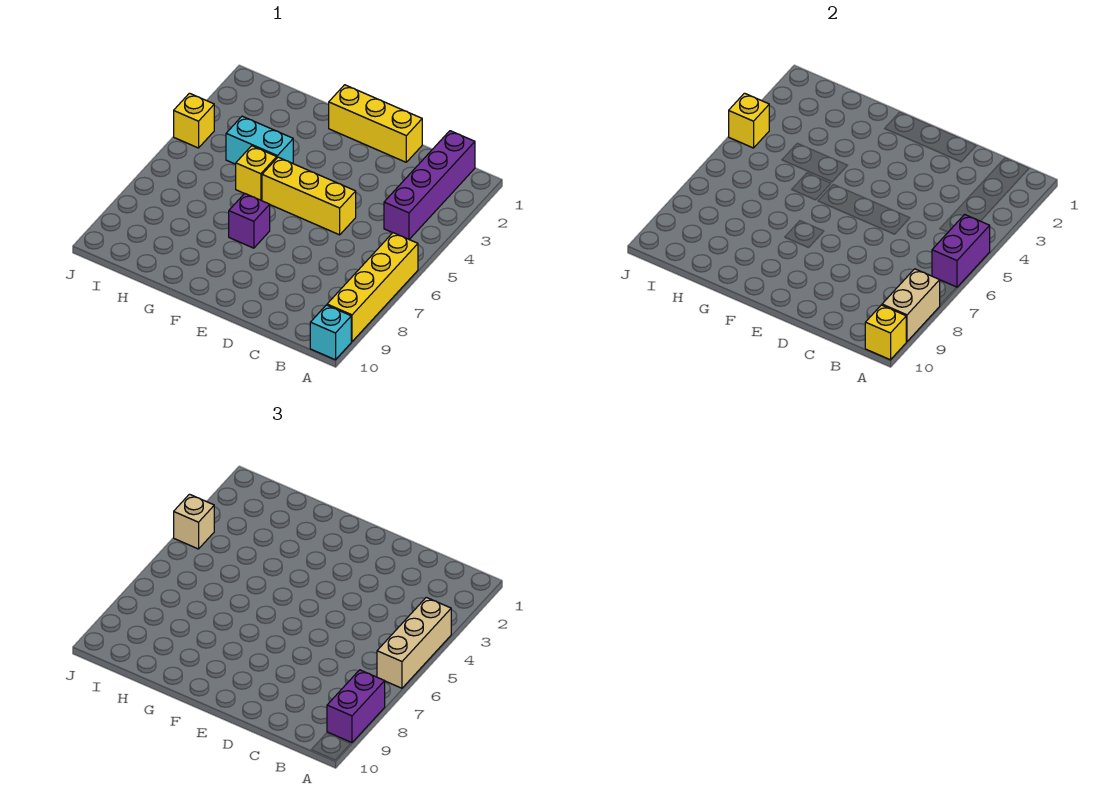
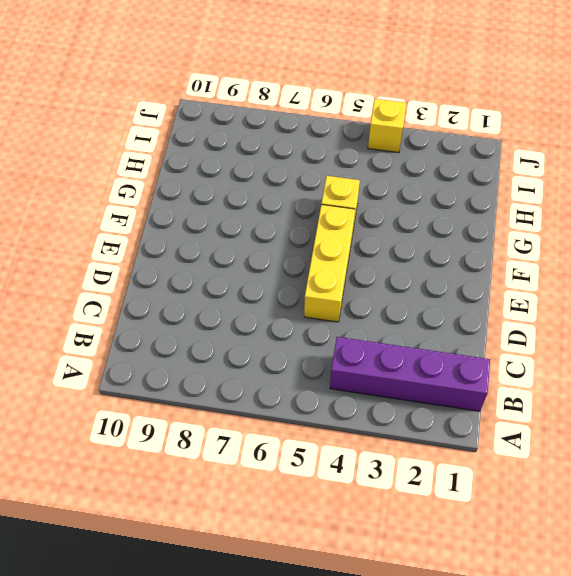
none -> yellow 1x4 brick [327,233,418,342]
none -> cyan 1x1 brick [310,305,351,360]
none -> yellow 1x3 brick [329,85,422,162]

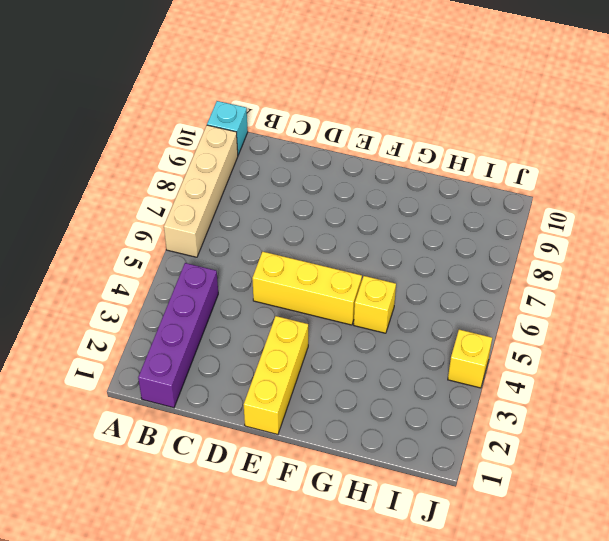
tan 1x4 brick [164,125,238,257] -> yellow 1x4 brick [327,233,418,342]
yellow 1x3 brick [244,316,308,435] -> yellow 1x3 brick turned to [329,85,422,162]
none -> purple 1x1 brick [229,194,270,248]
none -> cyan 1x2 brick [226,116,293,164]
none -> purple 1x2 brick [932,215,990,287]

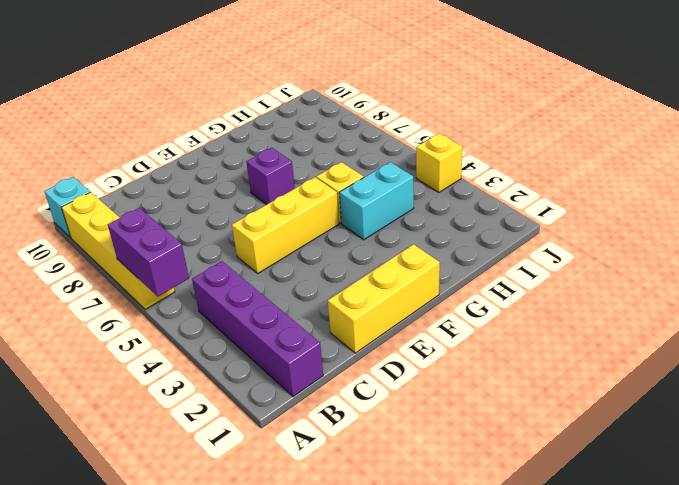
none -> tan 1x2 brick [882,269,940,342]
none -> yellow 1x1 brick [865,305,906,360]
none -> yellow 1x1 brick [729,93,769,148]

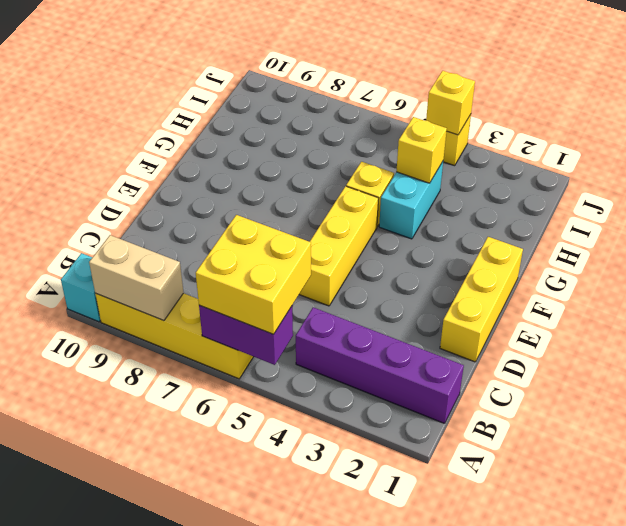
yellow 2x2 brick [196,215,311,334] -> tan 1x3 brick [377,597,451,688]
yellow 1x1 brick [396,117,447,183] -> yellow 1x1 brick moved to [865,305,906,360]
none -> purple 1x1 brick [229,194,270,248]
none -> purple 1x2 brick [327,670,385,743]
none -> tan 1x1 brick [174,494,214,549]

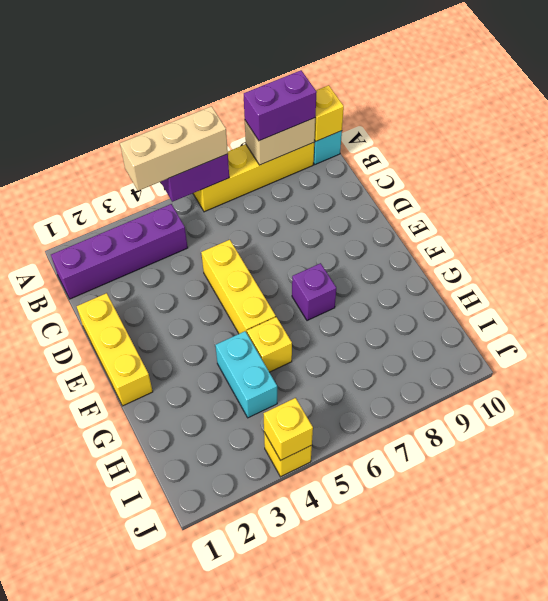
none -> tan 1x1 brick [174,494,214,549]

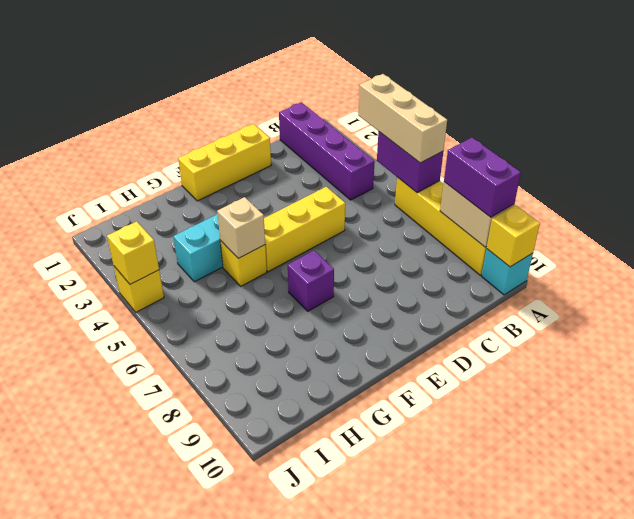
tan 1x1 brick [217,197,265,258] -> tan 1x1 brick moved to [174,494,214,549]

